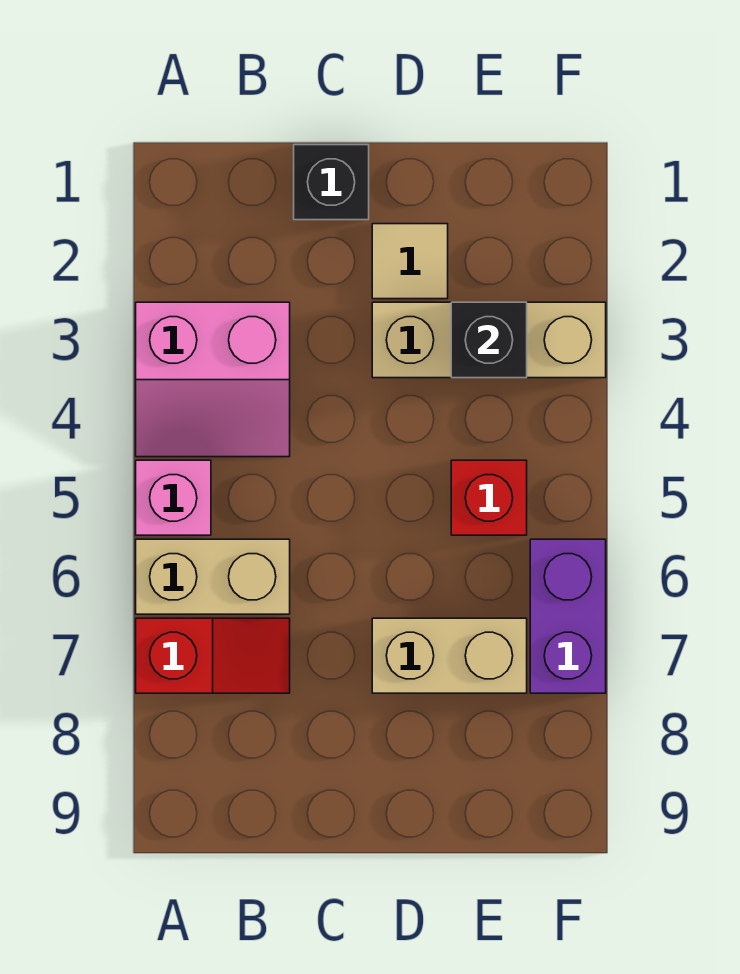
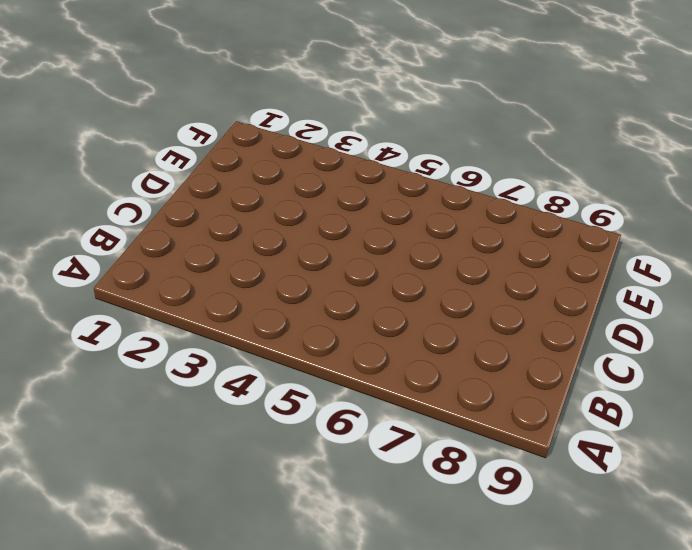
none -> pink 2x2 slope [136,302,290,457]
none -> pink 1x1 brick [136,460,211,535]

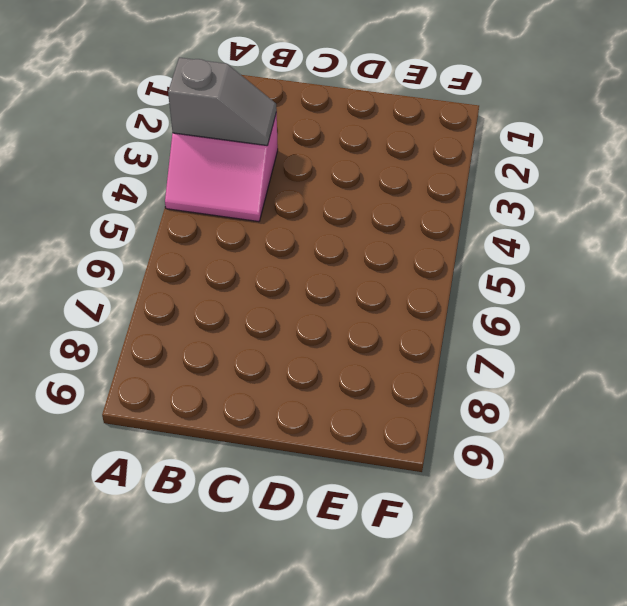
grey 1x2 slope [168,57,277,146] -> none
none -> pink 1x1 brick [136,460,211,535]
none -> tan 1x2 brick [136,539,290,614]

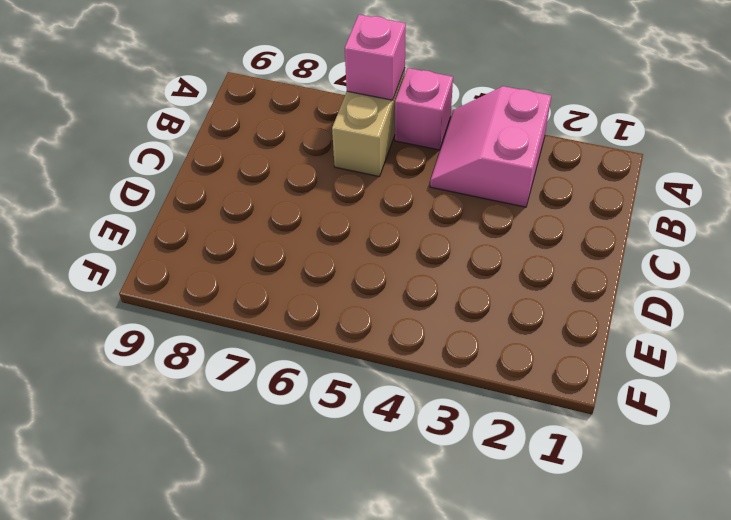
pink 1x1 brick [345,15,406,100] -> none
none -> red 1x2 slope [136,618,290,693]
none -> black 1x1 brick [294,145,369,220]

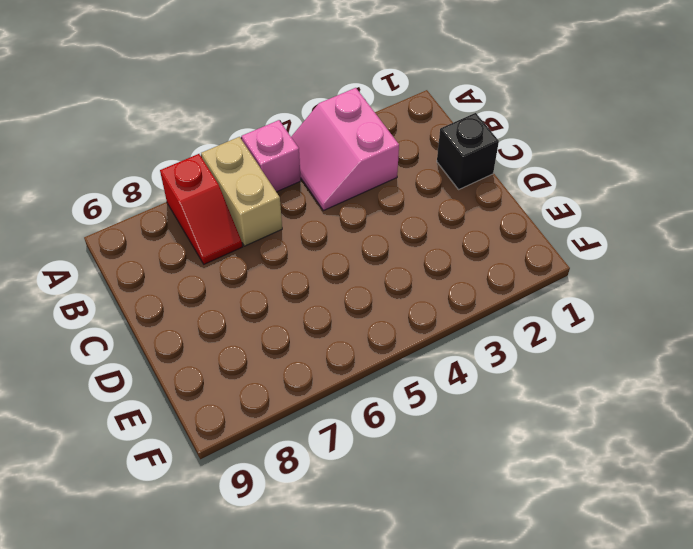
none -> tan 1x1 tile [372,224,448,299]
none -> tan 1x3 brick [372,302,606,378]

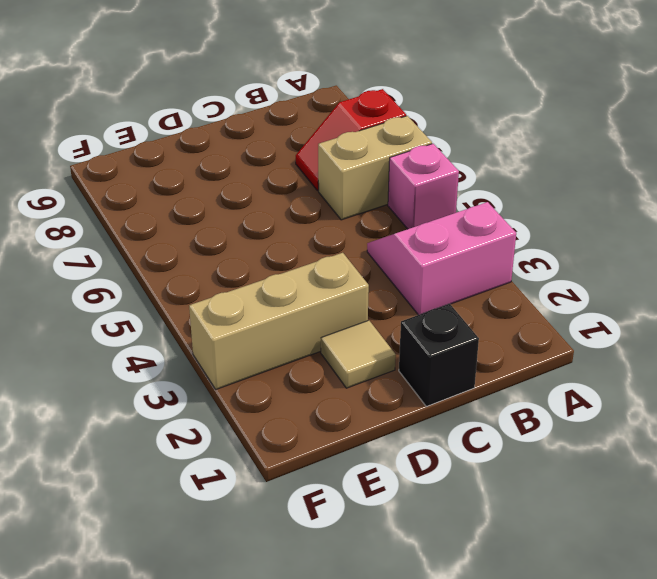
none -> tan 1x2 brick [372,618,527,693]
none -> red 1x1 brick [451,460,527,535]

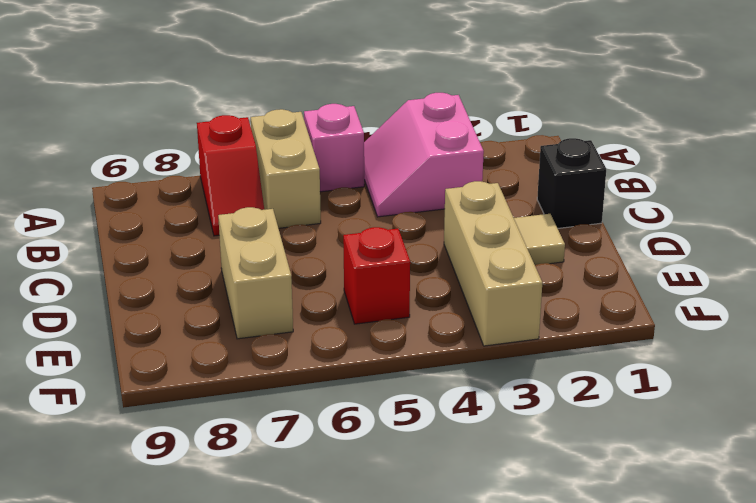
none -> purple 1x2 brick [530,539,606,693]
none -> black 1x1 brick [451,302,527,378]

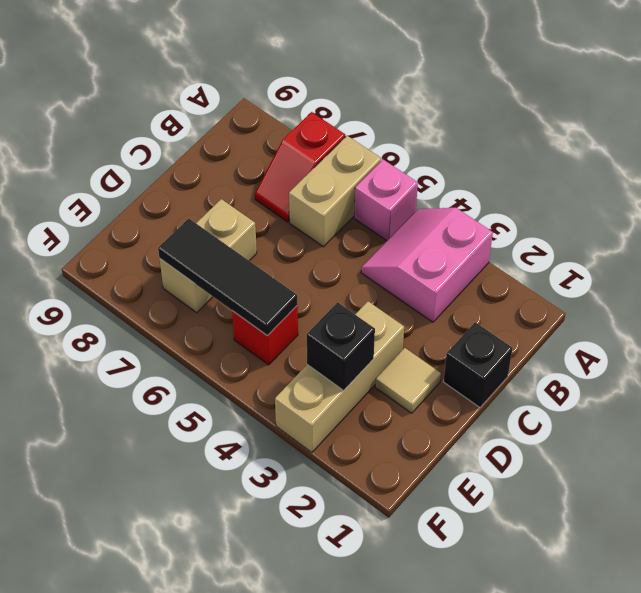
black 1x3 tile [158,219,298,336] -> none
none -> purple 1x2 brick [530,539,606,693]

